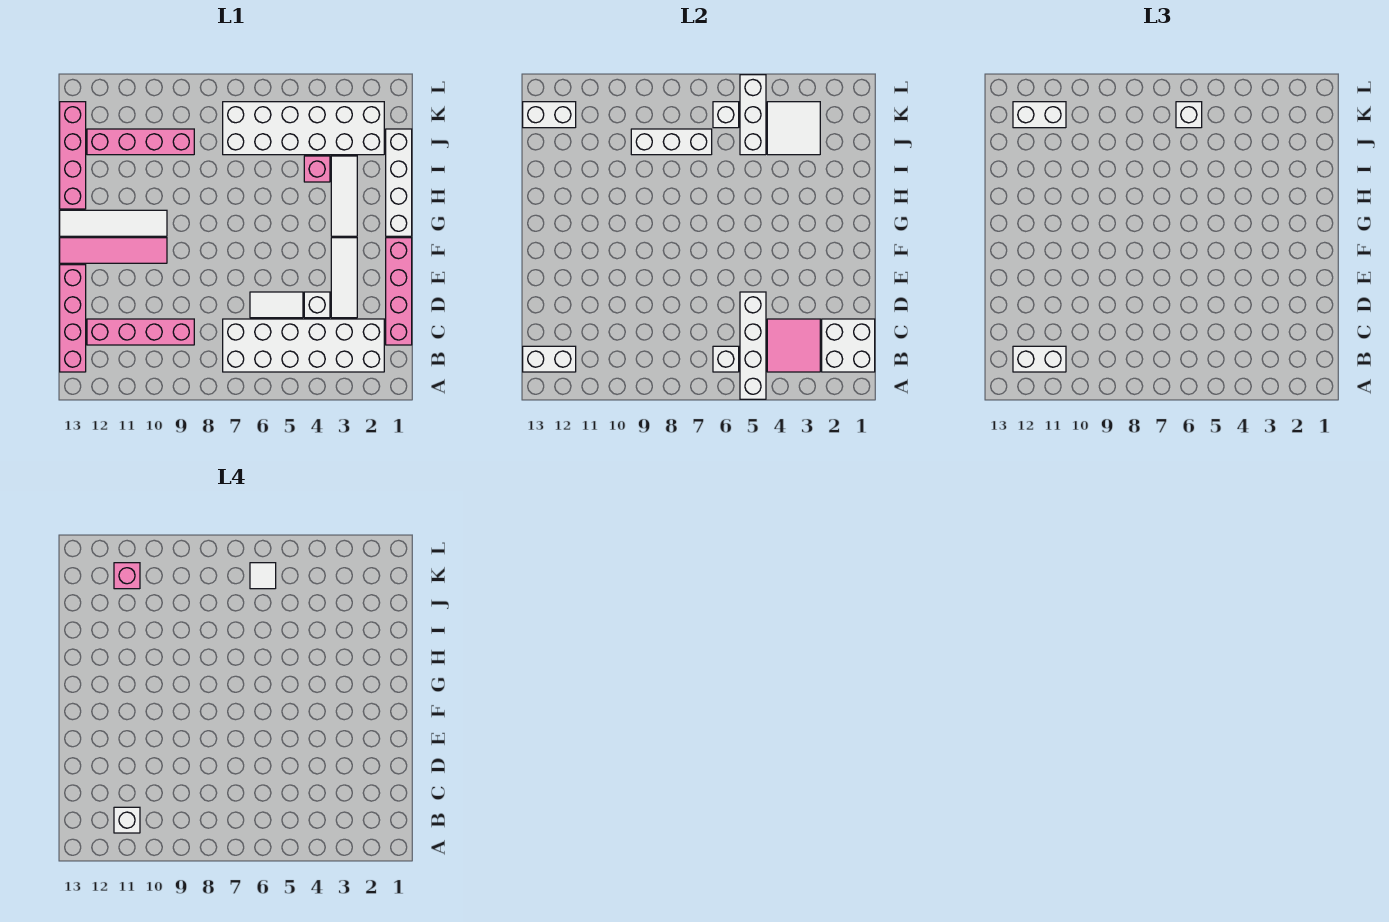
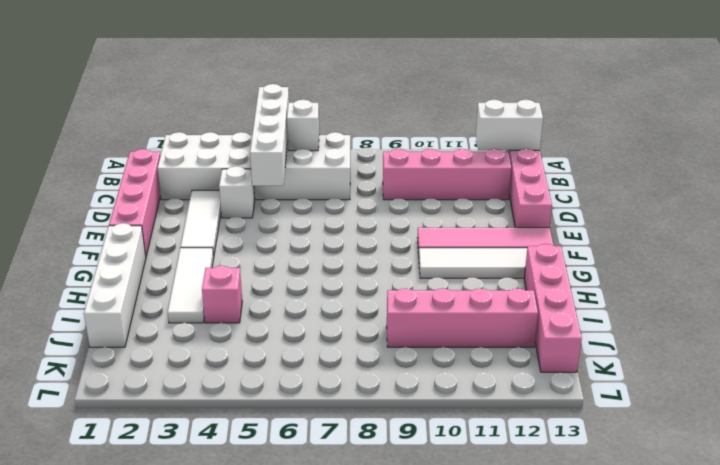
none -> white 1x2 tile [250,292,303,318]
none -> white 2x6 brick [223,102,384,155]
none -> white 2x2 brick [822,319,875,372]
none -> pink 2x2 tile [767,319,820,372]

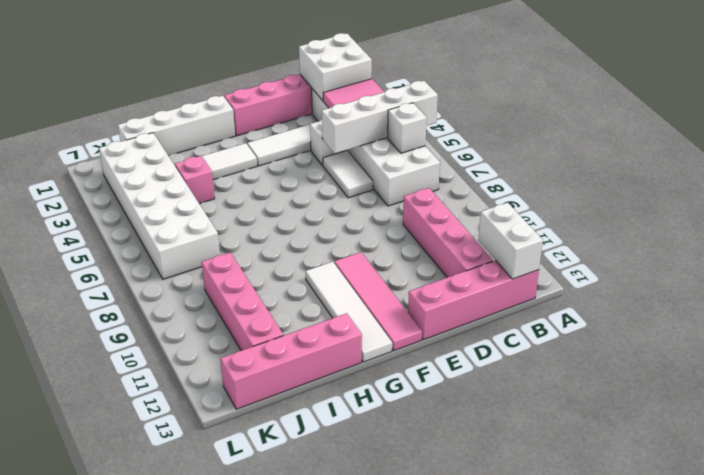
none -> white 2x2 tile [767,102,820,155]
none -> white 1x3 brick [740,75,766,155]
none -> white 1x3 brick [631,129,712,155]
none -> white 1x1 brick [713,102,739,128]

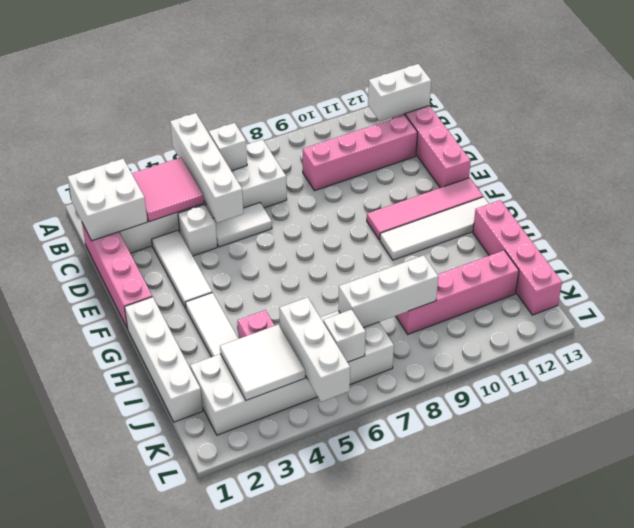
none -> white 1x2 brick [523,102,576,128]
none -> white 1x2 brick [1013,346,1066,372]
none -> white 1x1 brick [1176,102,1202,128]
none -> white 1x2 brick [1013,102,1066,128]

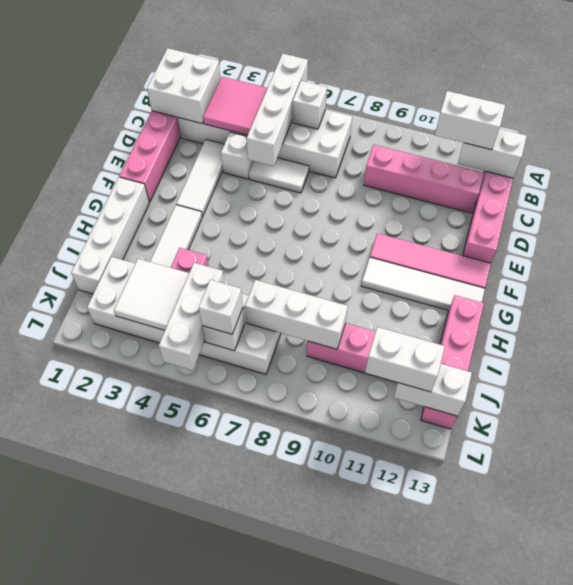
none -> white 1x1 brick [114,807,140,833]
none -> white 1x1 tile [250,563,276,589]
none -> pink 1x1 brick [114,563,140,589]

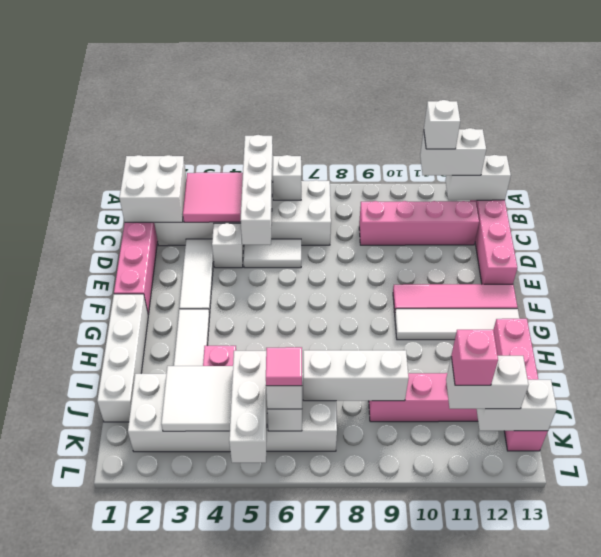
pink 1x1 tile [266,347,302,386] -> white 1x1 tile [250,563,276,589]

